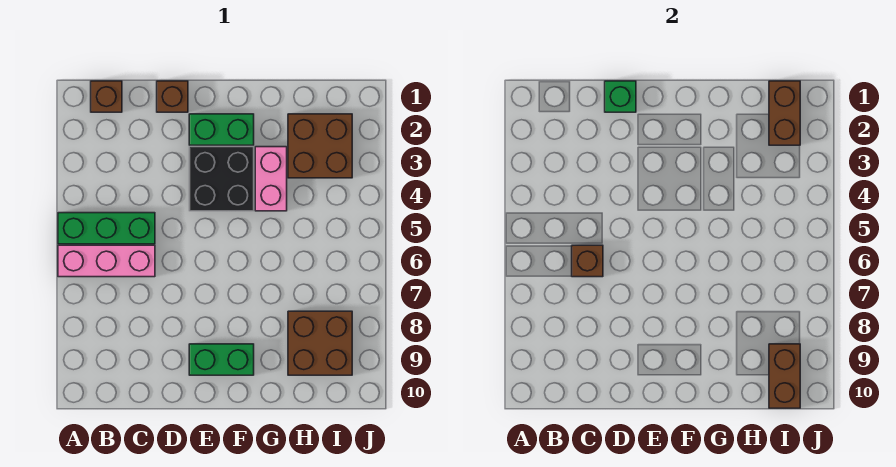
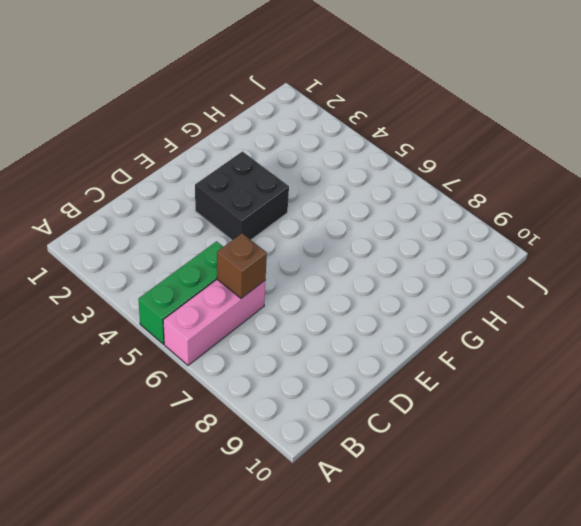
none -> brown 1x1 brick [91,81,122,112]
none -> brown 1x1 brick [157,81,188,112]
none -> green 1x2 brick [189,114,254,145]

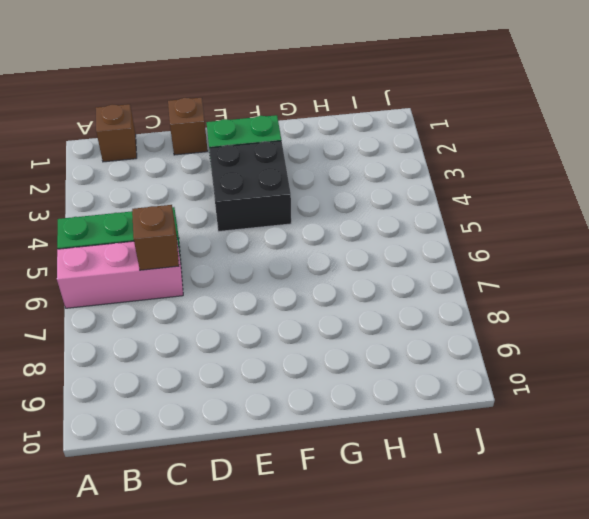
none -> green 1x2 brick [189,344,254,375]
none -> pink 1x2 brick [255,147,287,211]
none -> brown 2x2 brick [288,114,352,178]

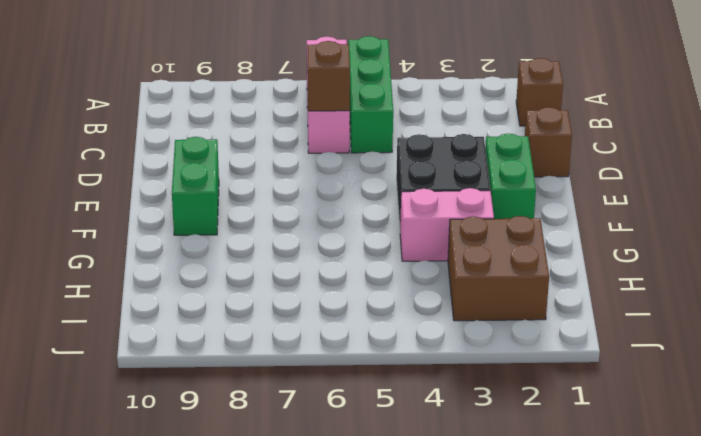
none -> brown 2x2 brick [288,311,352,375]
none -> green 1x1 brick [605,81,636,112]
none -> brown 1x2 brick [769,81,800,145]

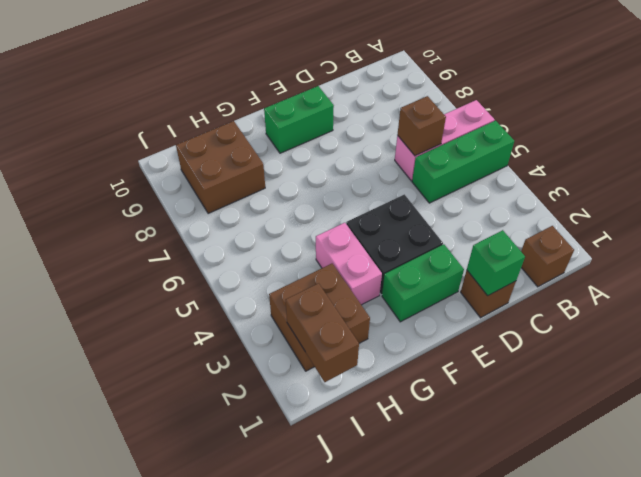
none -> brown 1x2 brick [769,344,800,408]

